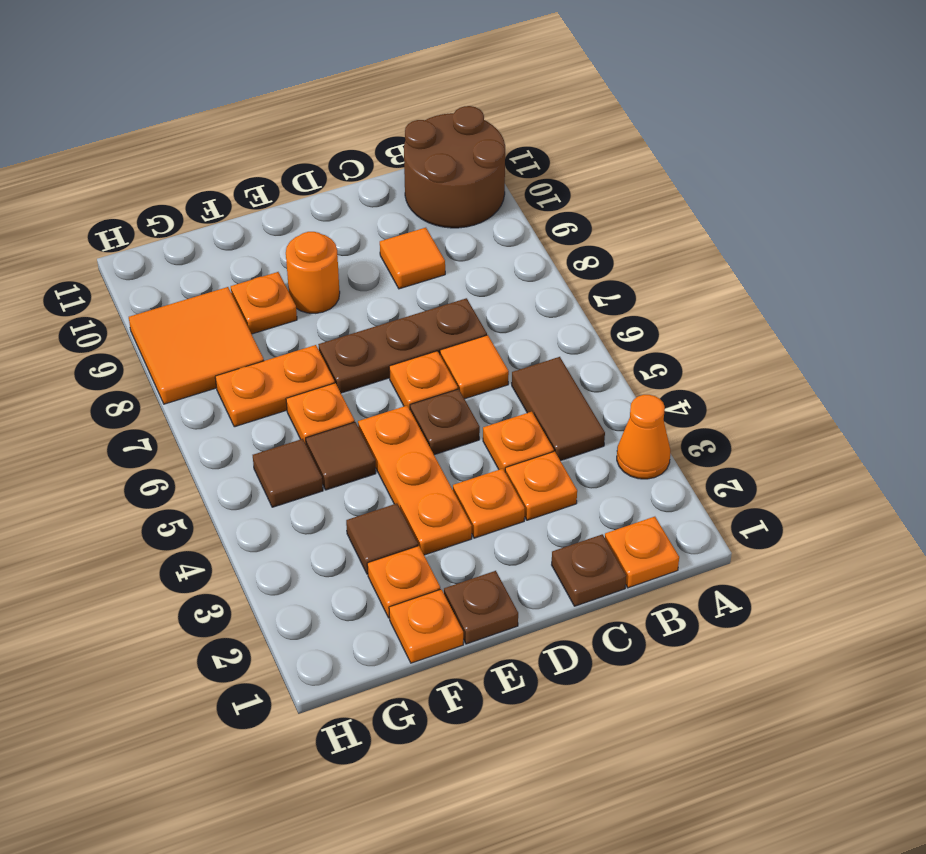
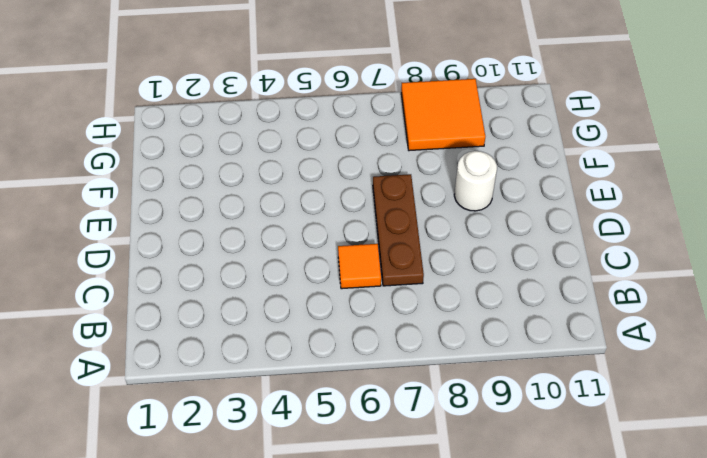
white 1x1 round brick [454,151,497,211] -> orange 1x1 round brick [286,232,340,313]
none -> orange 1x1 cone [617,395,670,479]
none -> brown 2x2 round brick [404,106,505,228]
none -> orange 1x1 plate [605,517,679,588]

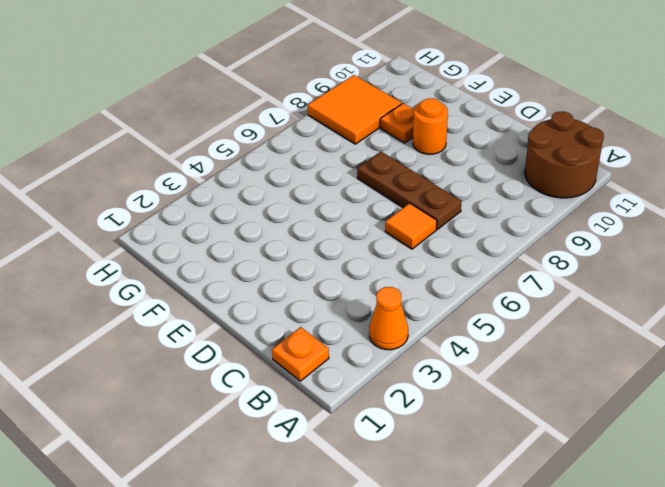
none -> brown 1x2 tile [512,357,605,461]
none -> brown 1x1 plate [552,534,626,606]
none -> orange 1x1 plate [505,451,577,520]

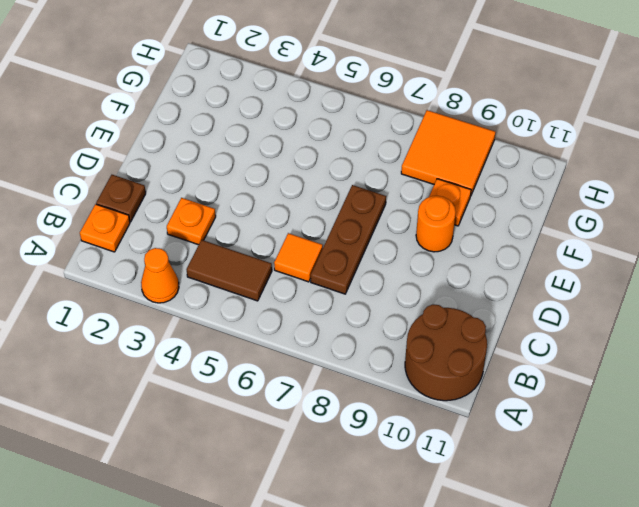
none -> orange 1x1 plate [483,412,554,471]
none -> orange 1x1 tile [380,228,445,289]
none -> orange 1x1 plate [453,469,525,538]

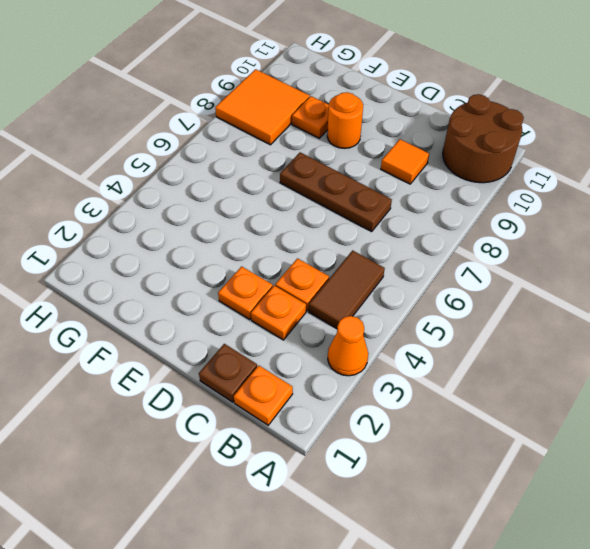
none -> orange 1x1 tile [440,335,509,399]
none -> brown 1x1 plate [410,389,480,455]
none -> orange 1x1 plate [389,351,458,409]

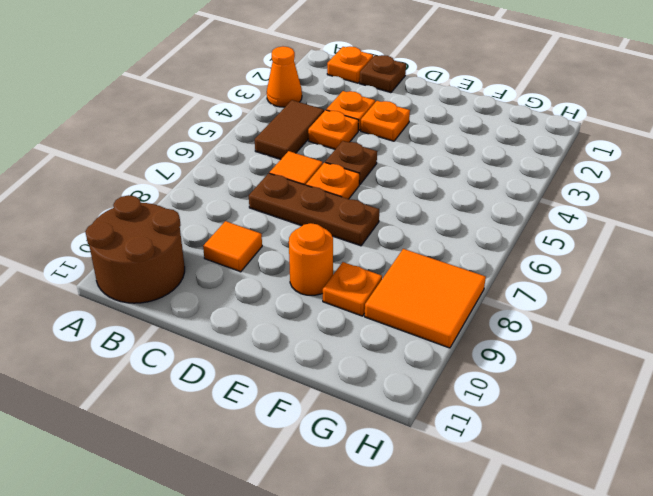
none -> brown 1x1 plate [444,571,518,644]
none -> orange 1x3 plate [358,406,472,555]
none -> orange 1x1 plate [389,589,463,663]

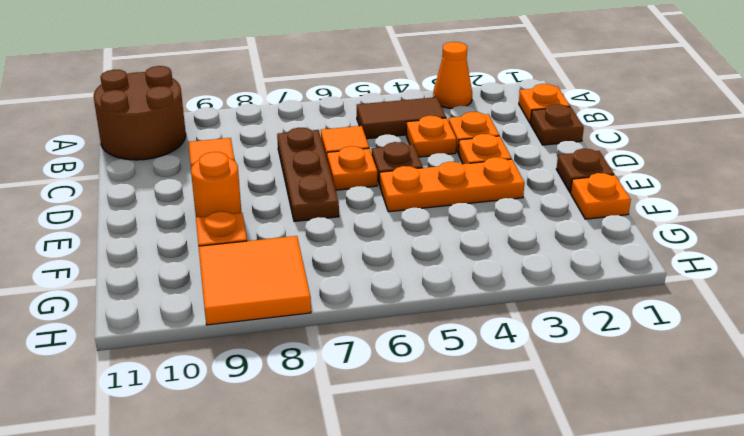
none -> orange 1x1 plate [367,546,440,618]
none -> brown 1x1 tile [346,503,418,574]
none -> brown 1x1 tile [306,422,376,490]

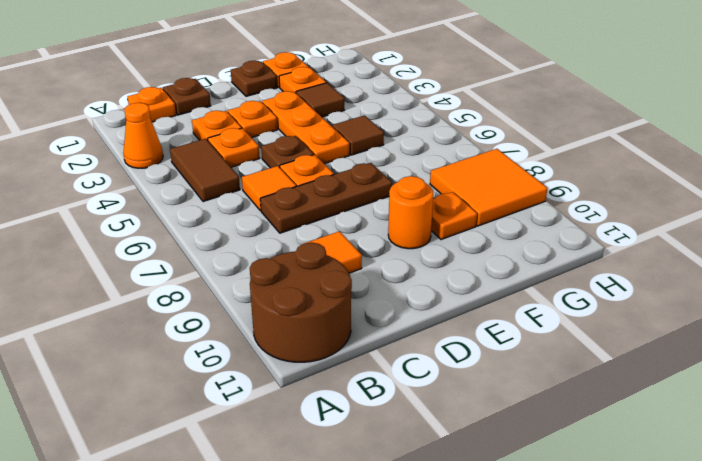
none -> orange 1x1 plate [286,383,355,444]
none -> orange 1x2 plate [215,345,335,427]
none -> brown 1x1 tile [253,439,323,507]

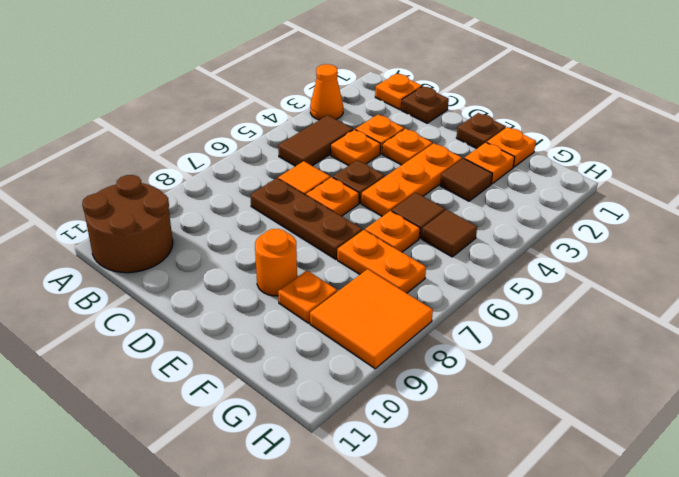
none -> orange 1x1 tile [380,228,445,289]

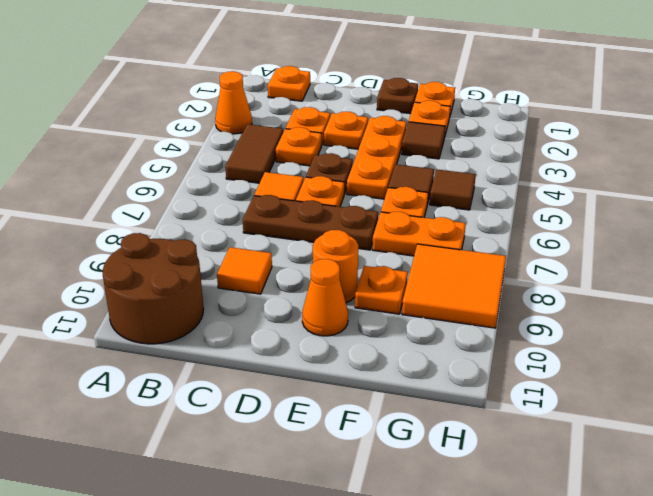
orange 1x1 cone [302,259,348,336] -> none
none -> brown 1x1 plate [552,534,626,606]

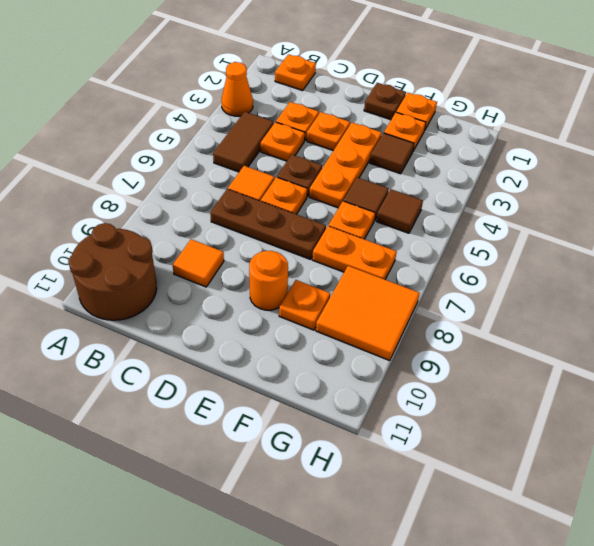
none -> brown 1x1 plate [552,534,626,606]

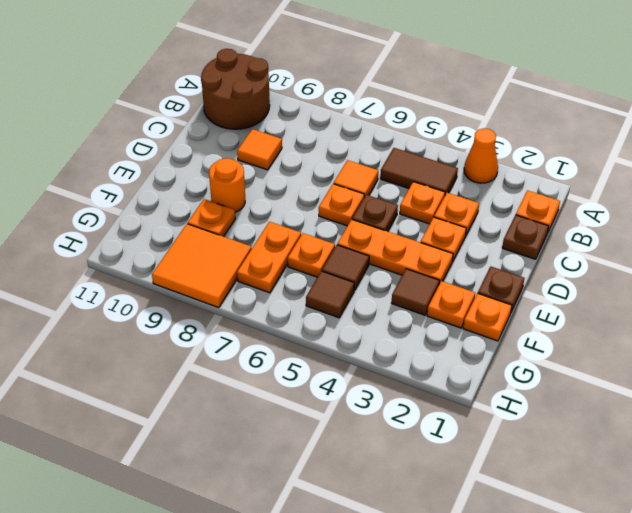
none -> brown 1x3 plate [318,298,487,393]

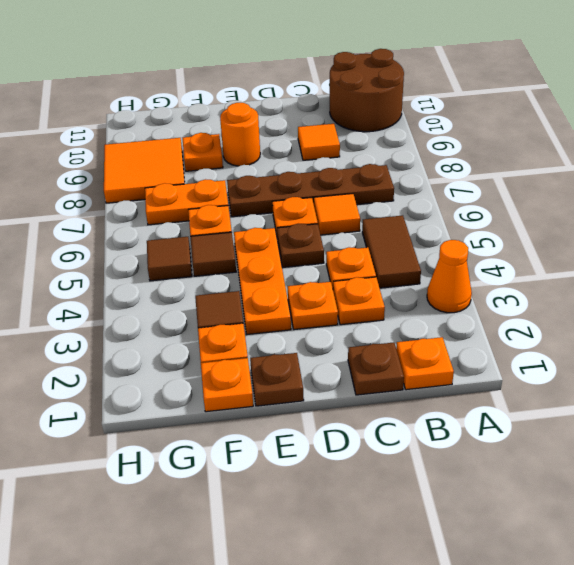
brown 1x4 plate [227,164,394,217] -> brown 1x3 plate [318,298,487,393]

